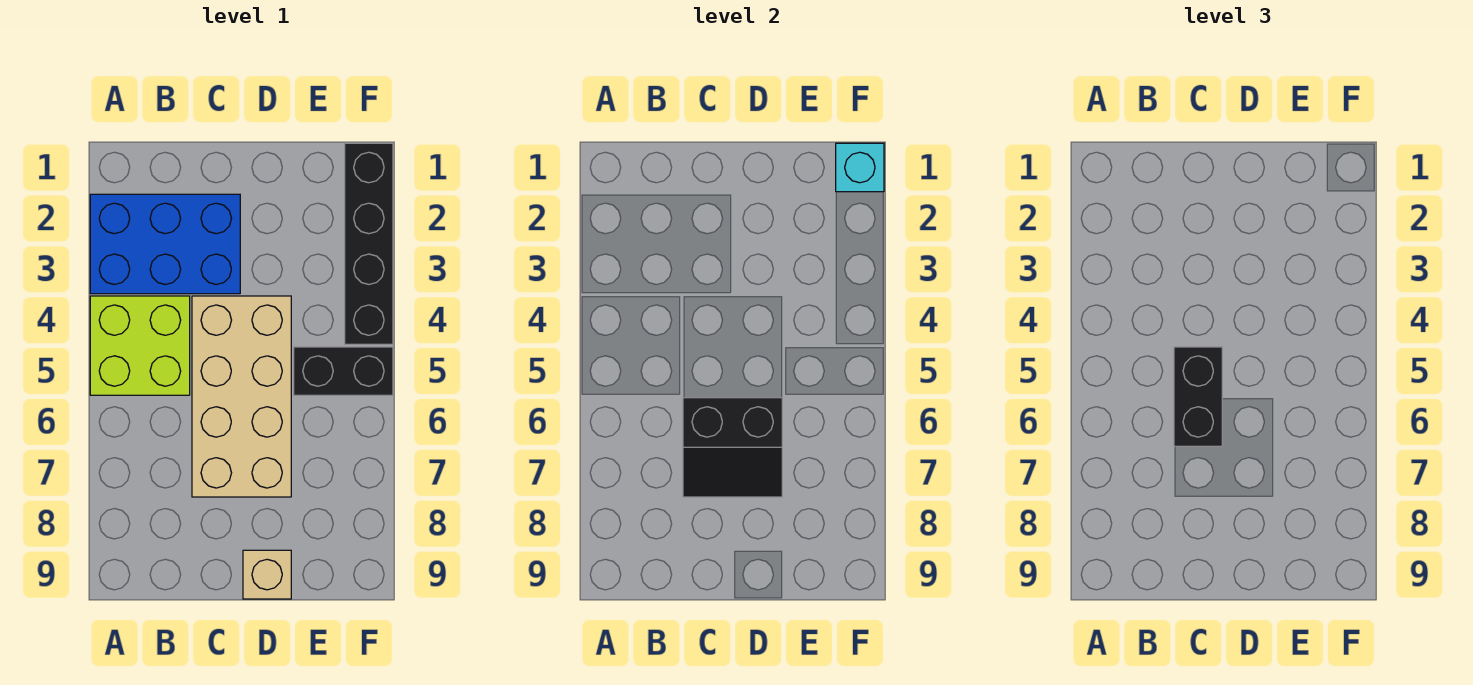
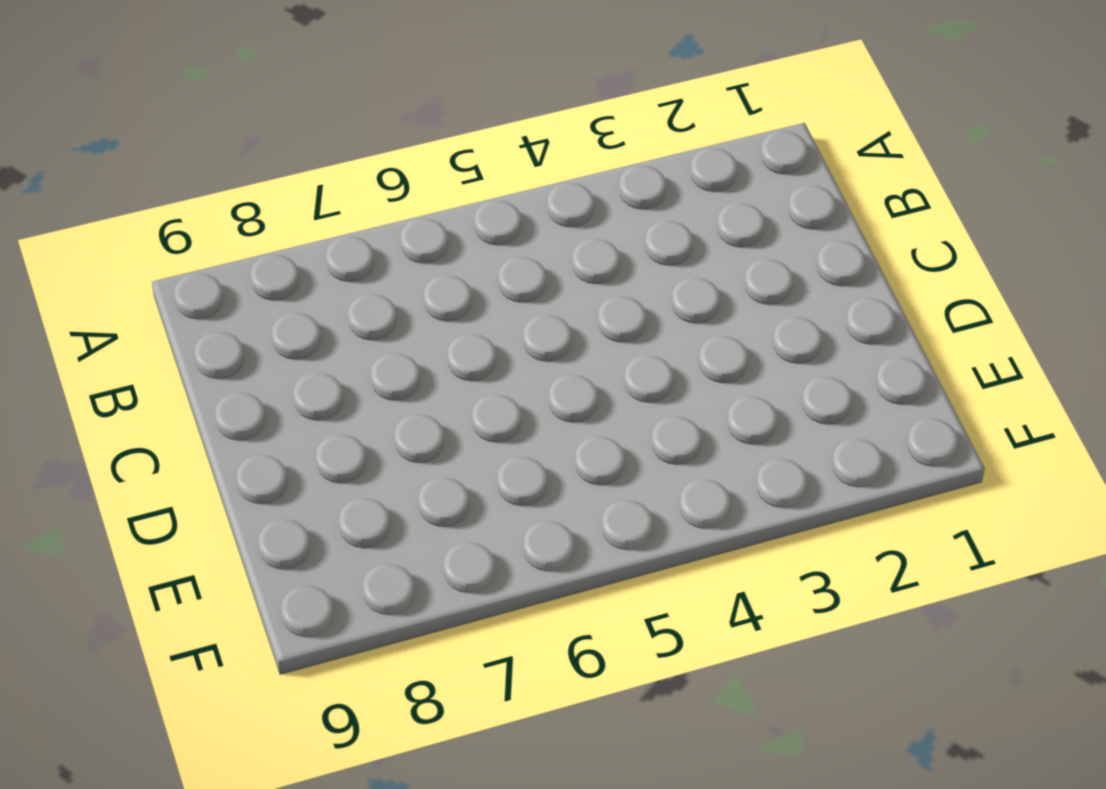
none -> blue 2x3 brick [90,194,240,294]
none -> lime 2x2 brick [90,296,190,395]

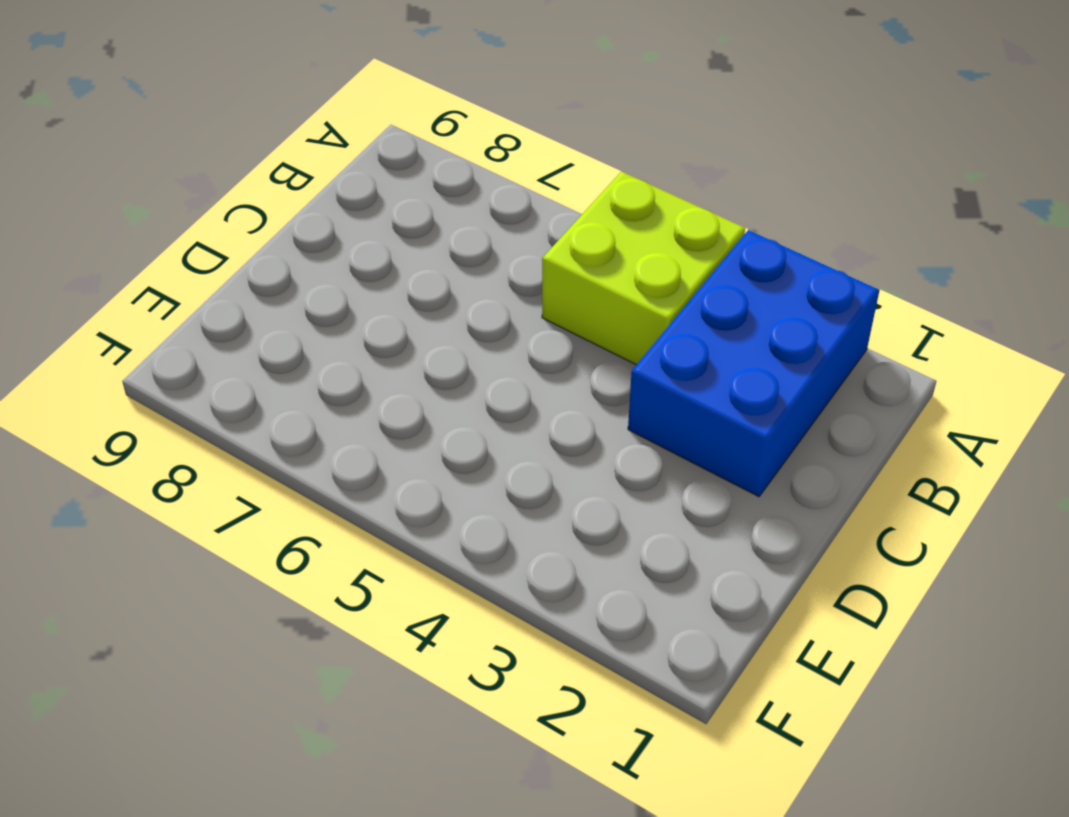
none -> tan 2x4 brick [192,296,291,497]
none -> tan 1x1 brick [243,550,291,599]

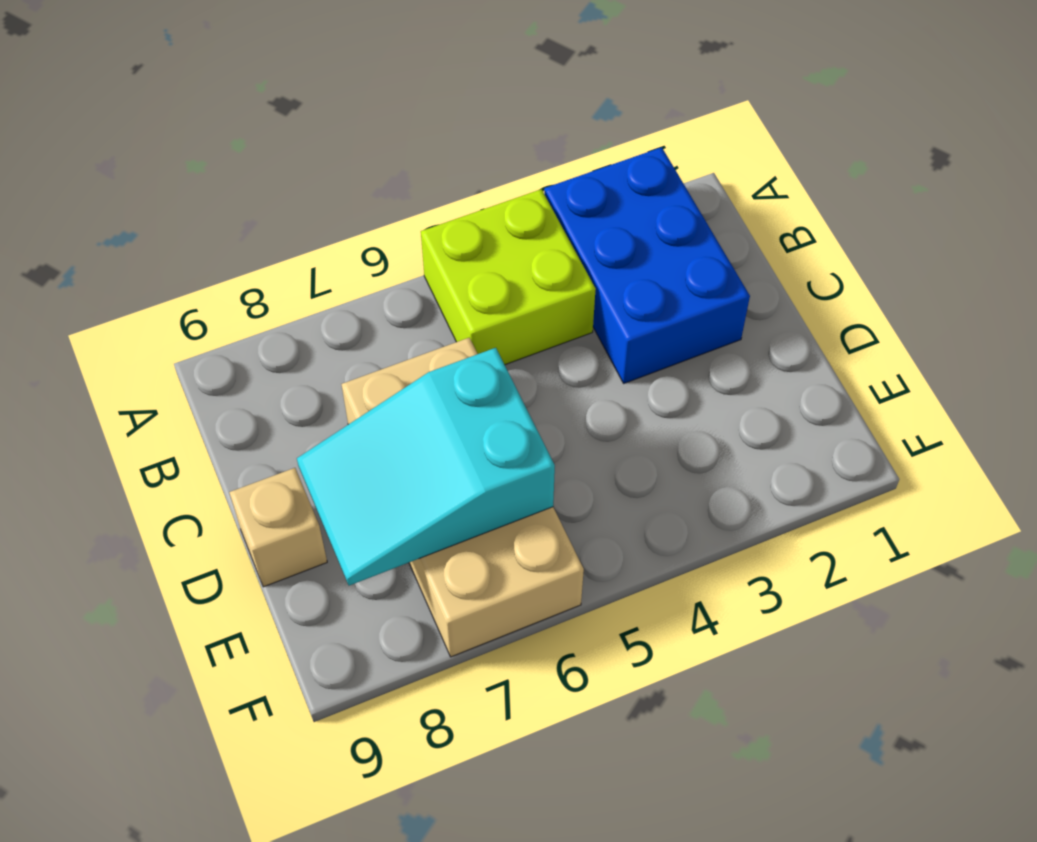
tan 2x4 brick [341,338,584,657] -> tan 2x4 brick turned to [192,296,291,497]
cyan 2x3 slope [297,348,555,586] -> black 2x2 slope [683,398,782,497]
none -> black 1x2 brick [294,347,393,395]
none -> black 1x4 brick [345,143,393,344]

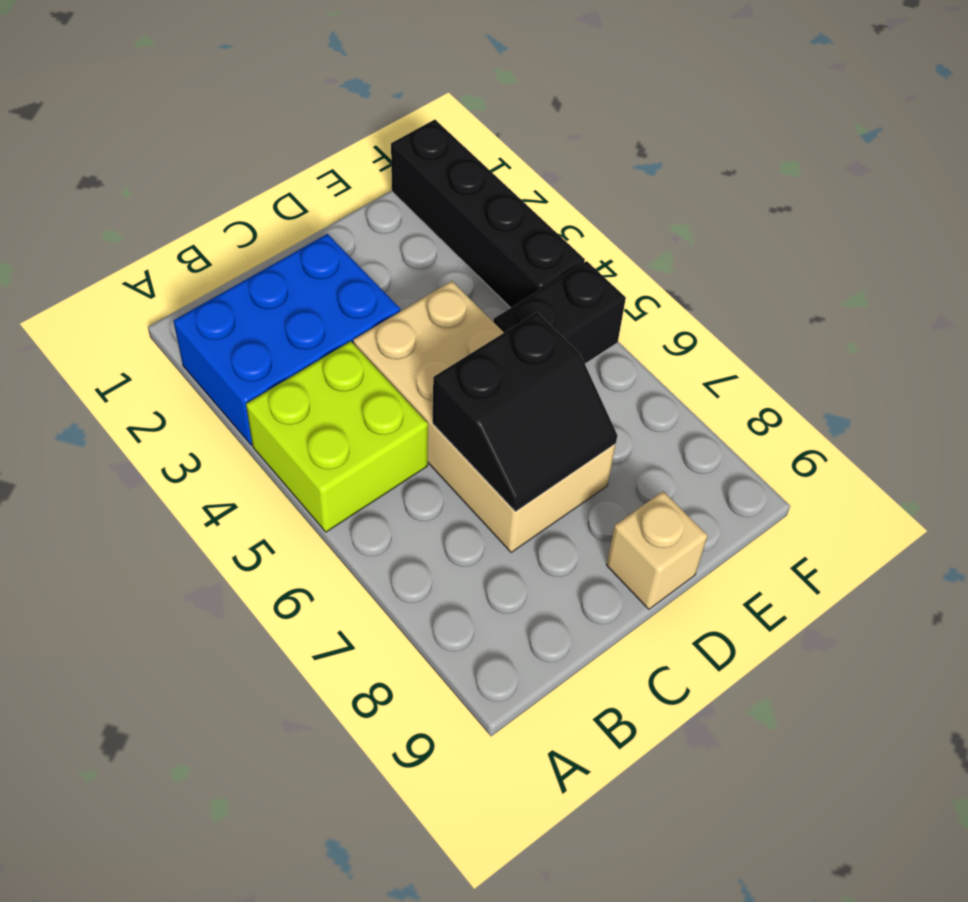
none -> cyan 1x1 brick [836,143,884,192]
none -> black 1x2 brick [1174,347,1222,446]

